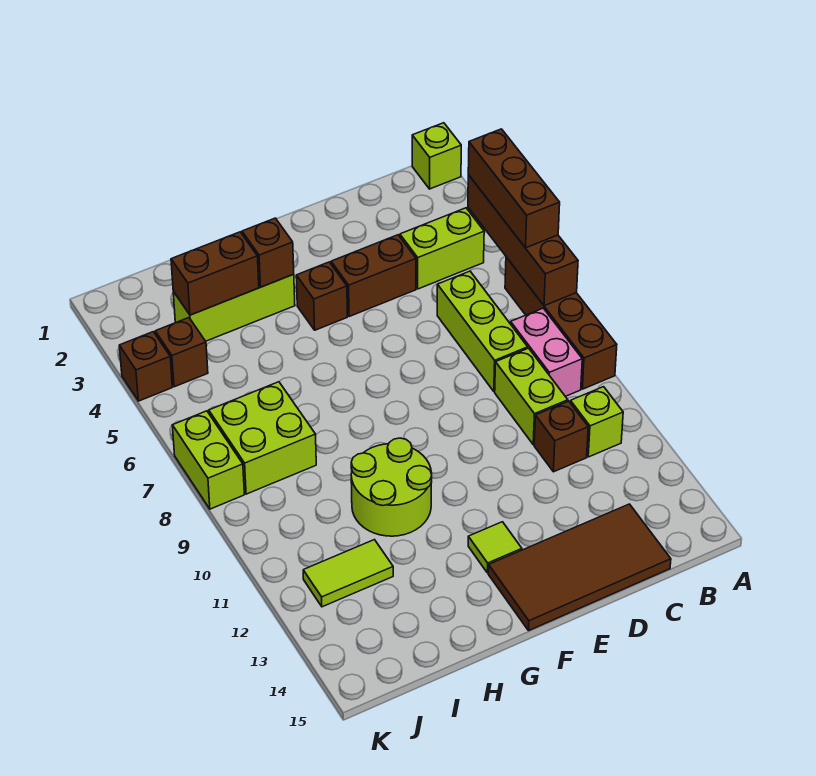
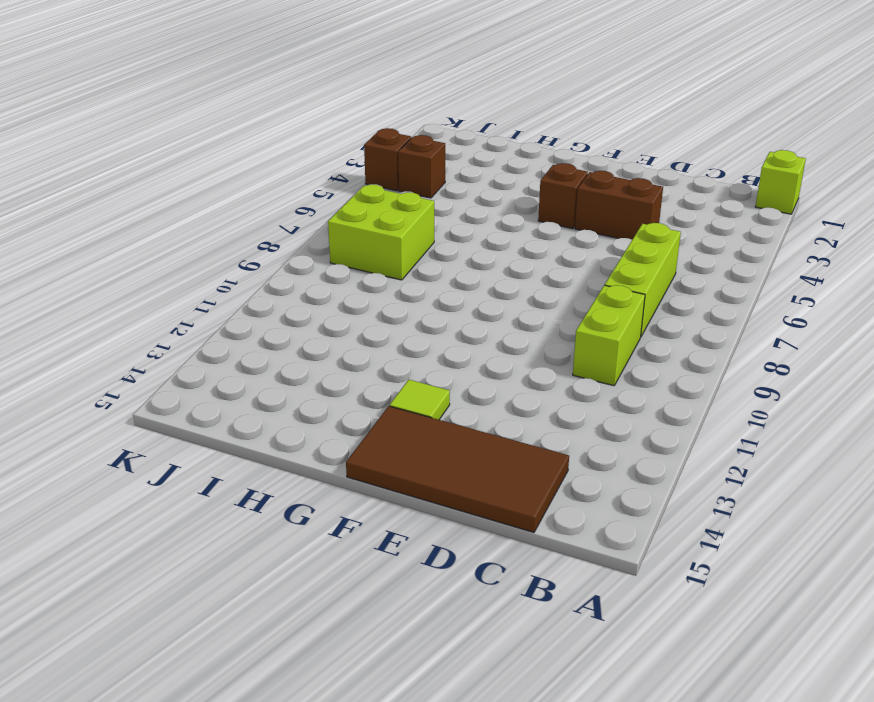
none -> brown 1x4 brick [505,257,617,389]
none -> lime 1x2 brick [400,208,484,289]
none -> pink 1x2 brick [511,308,582,396]

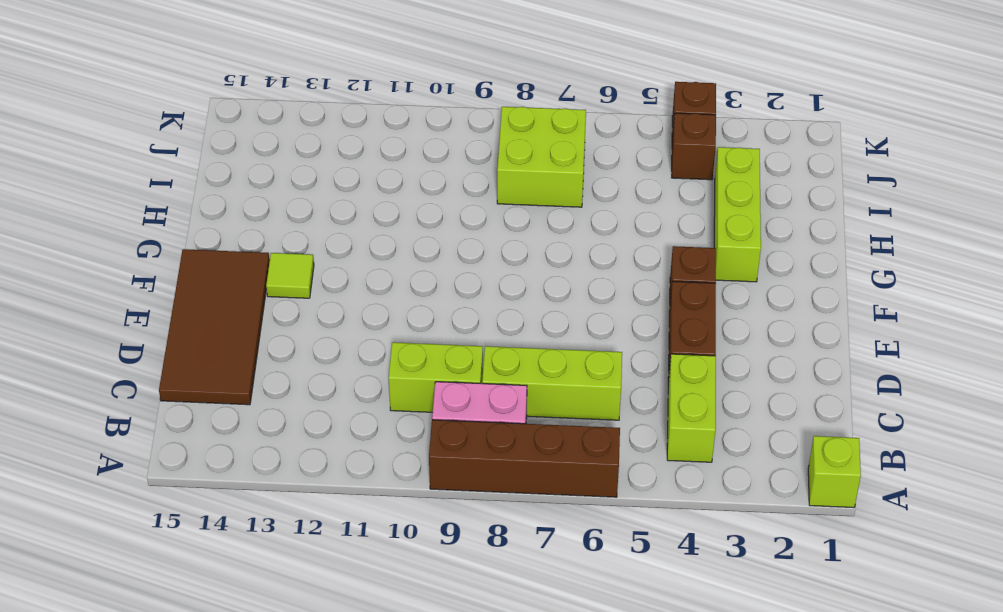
none -> lime 1x1 brick [570,387,623,457]
none -> brown 1x1 brick [534,401,588,472]
none -> lime 2x2 round brick [351,438,432,536]

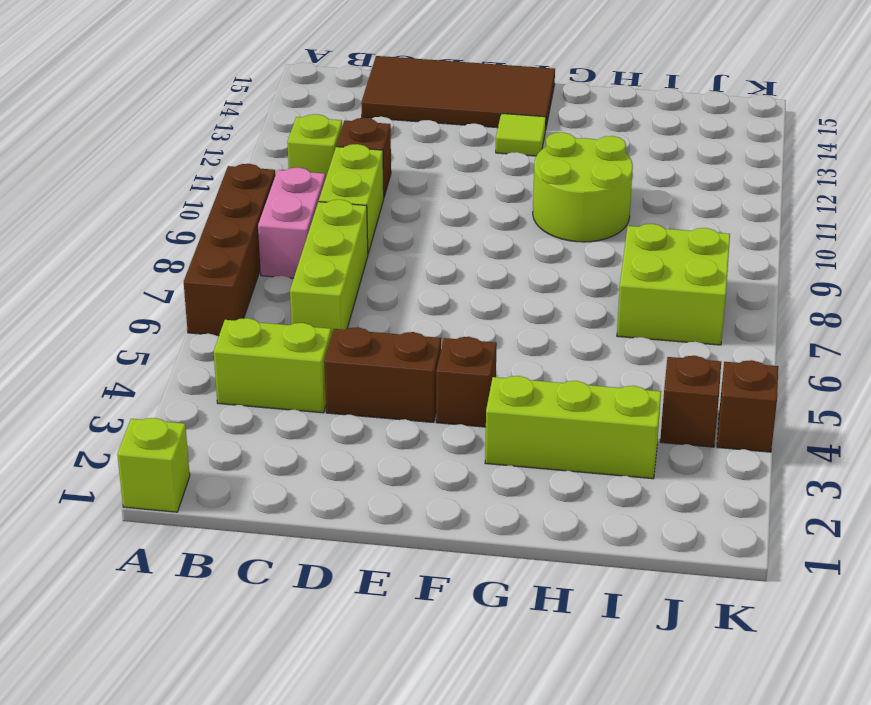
none -> lime 1x2 tile [303,540,393,607]
none -> lime 1x2 brick [172,411,244,509]
none -> brown 1x4 brick [468,175,578,306]

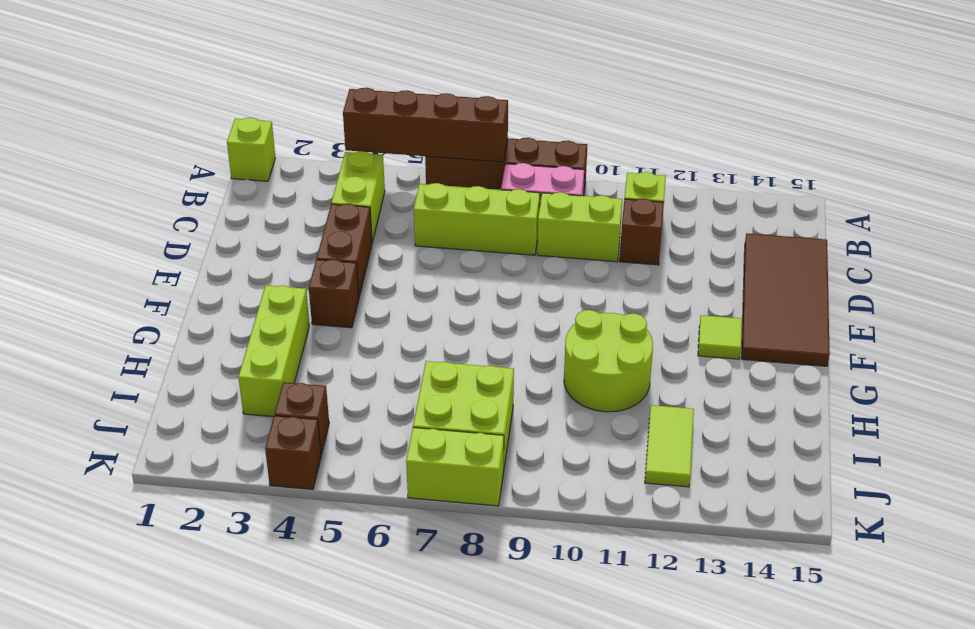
none -> brown 1x1 brick [242,218,294,287]
none -> brown 1x2 brick [171,232,259,315]
none -> brown 1x3 brick [468,129,560,248]

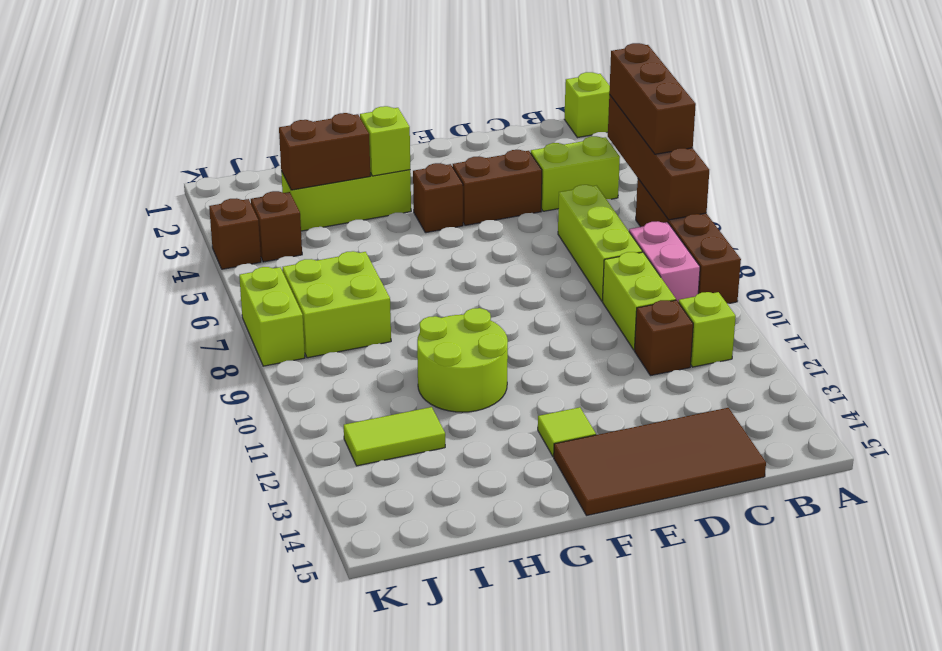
lime 1x1 brick [360,106,410,176] -> brown 1x1 brick [242,218,294,287]

